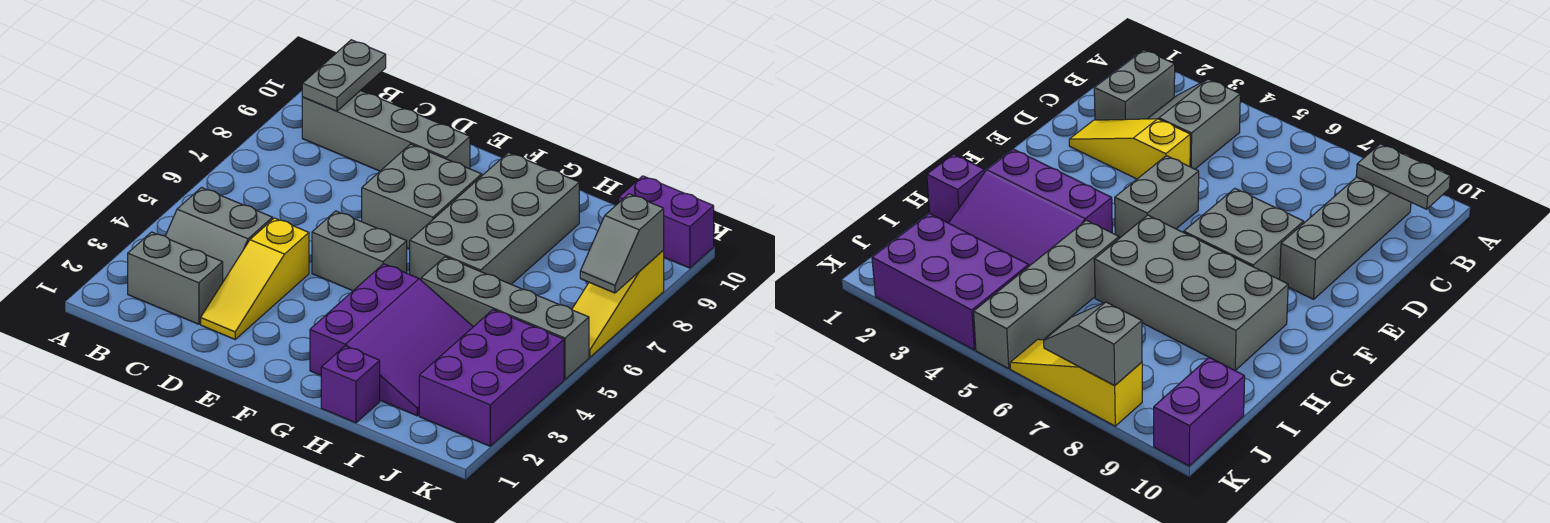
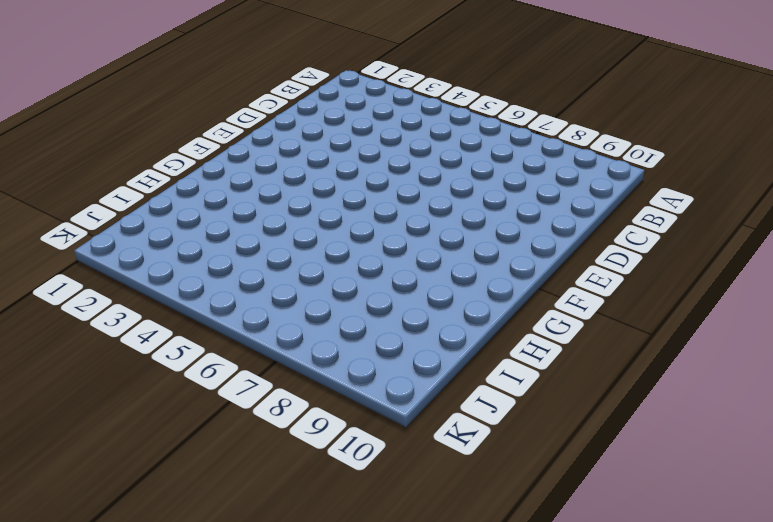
none -> grey 1x2 brick [128,232,223,324]
none -> grey 2x2 slope [165,188,273,281]
none -> grey 1x4 brick [302,90,470,171]

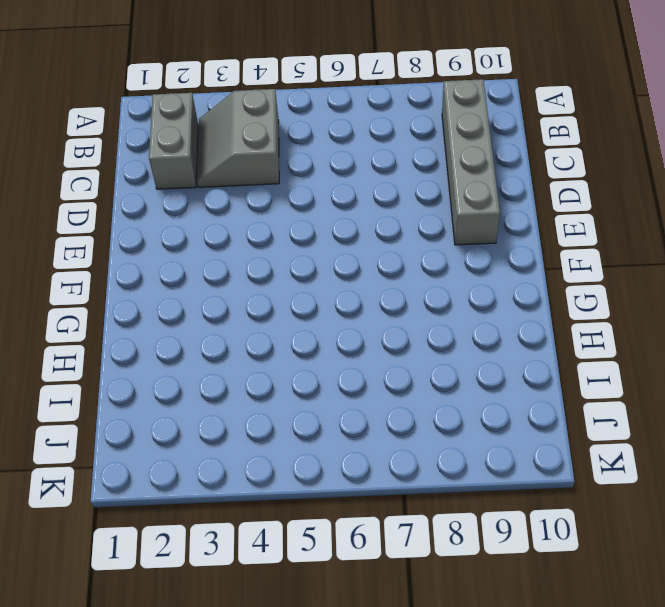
none -> yellow 1x3 slope [201,218,309,339]
none -> grey 1x2 brick [312,211,407,291]
none -> grey 2x2 brick [362,144,482,249]

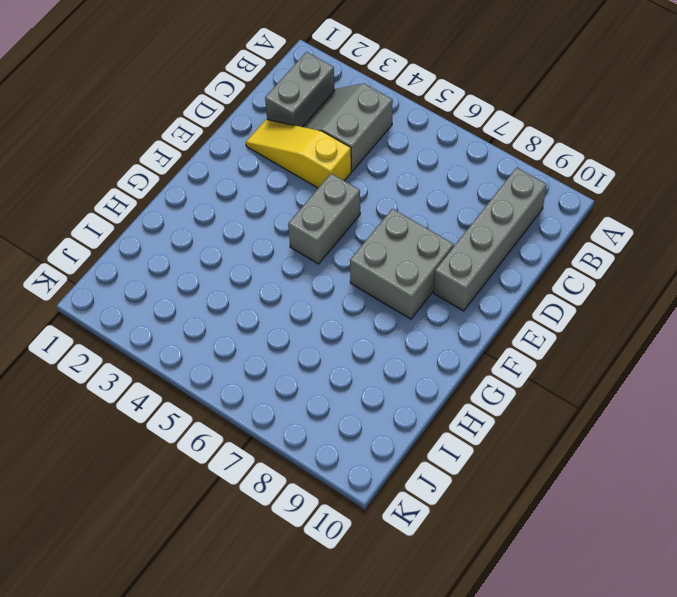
none -> purple 3x3 slope [310,264,473,416]
none -> grey 2x4 brick [410,152,579,284]
none -> purple 1x1 brick [321,346,380,423]

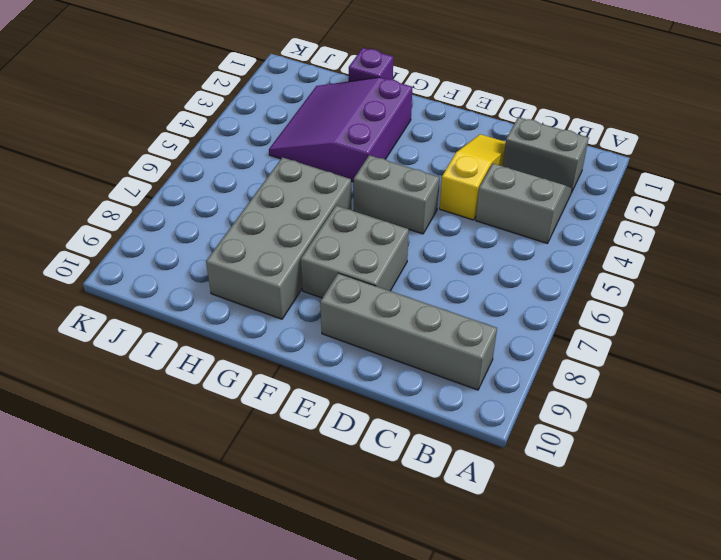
none -> grey 1x4 brick [421,257,589,379]
none -> purple 2x3 brick [419,310,564,446]
none -> purple 1x2 brick [619,176,714,268]

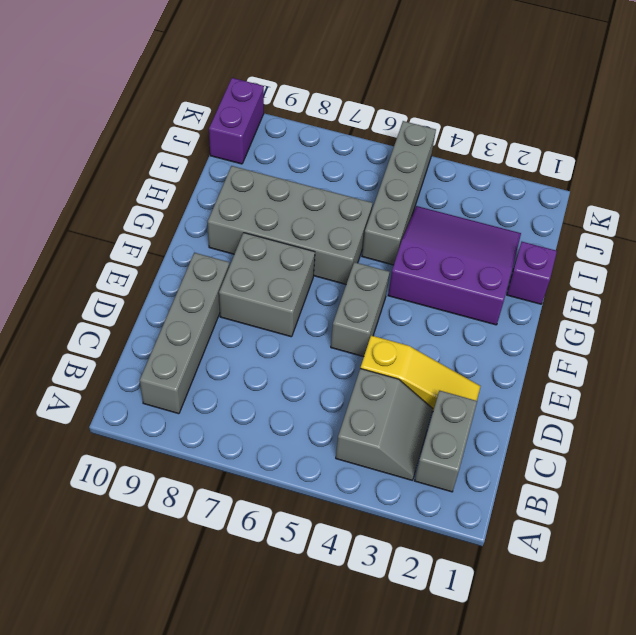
none -> purple 2x3 brick [419,310,564,446]
none -> yellow 1x3 slope [572,250,664,357]
none -> grey 1x2 plate [302,40,386,111]

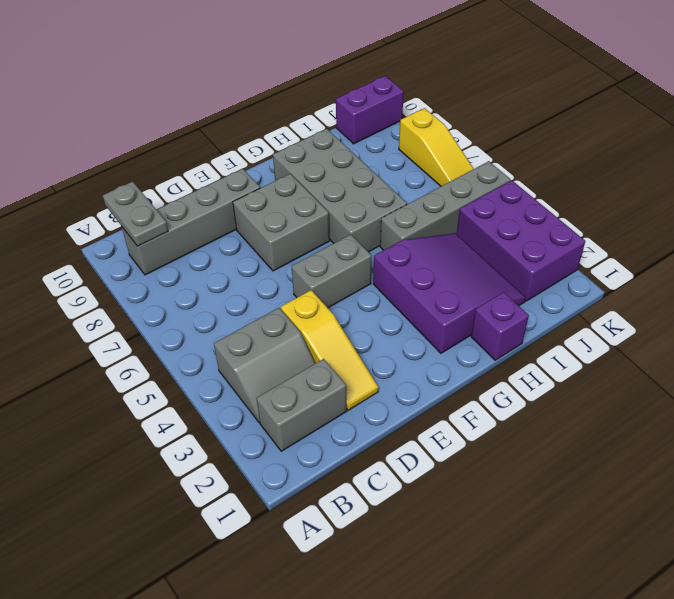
none -> grey 1x2 slope [580,194,664,293]

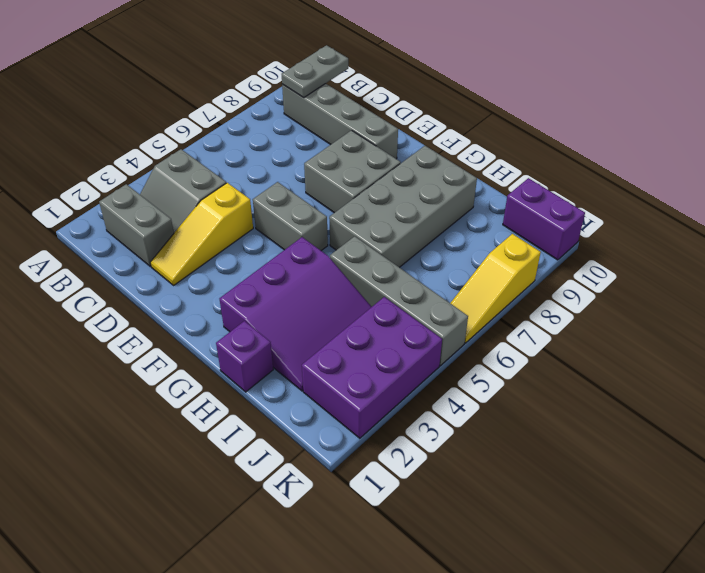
none -> grey 1x2 slope [580,194,664,293]

